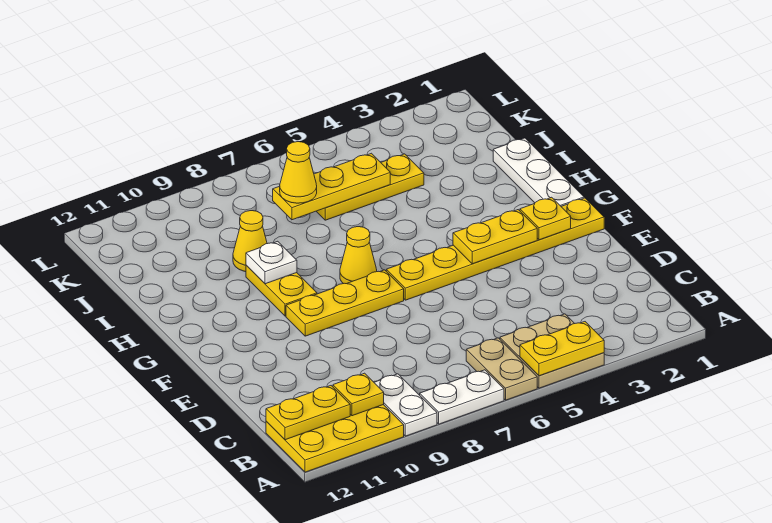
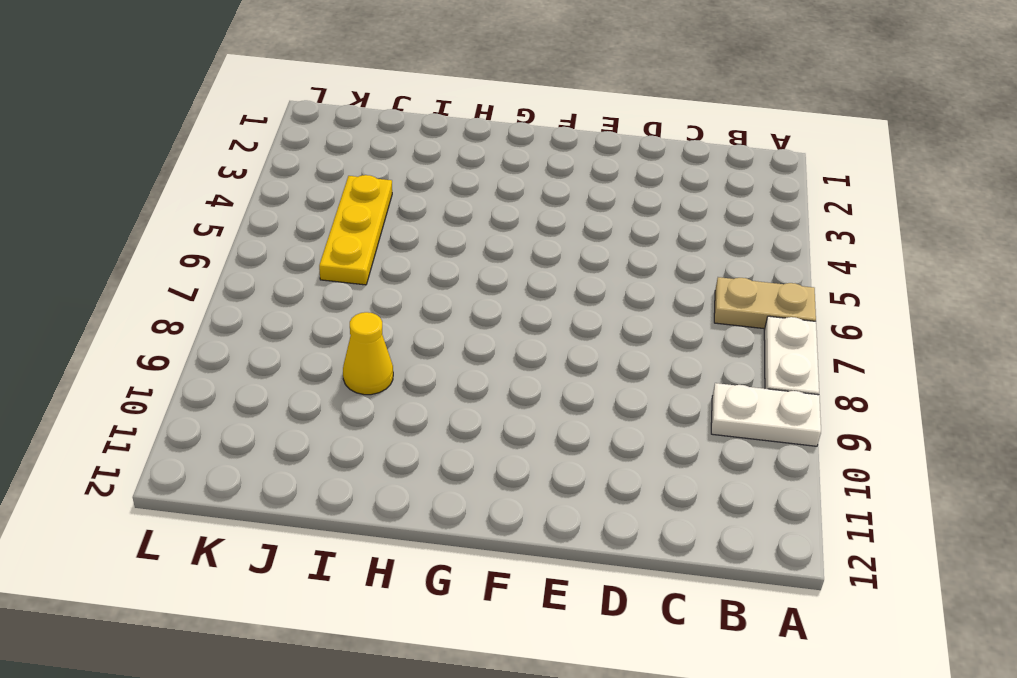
none -> tan 2x2 plate [500,314,604,388]
none -> yellow 2x3 plate [266,405,404,472]
none -> yellow 1x6 plate [386,198,604,300]

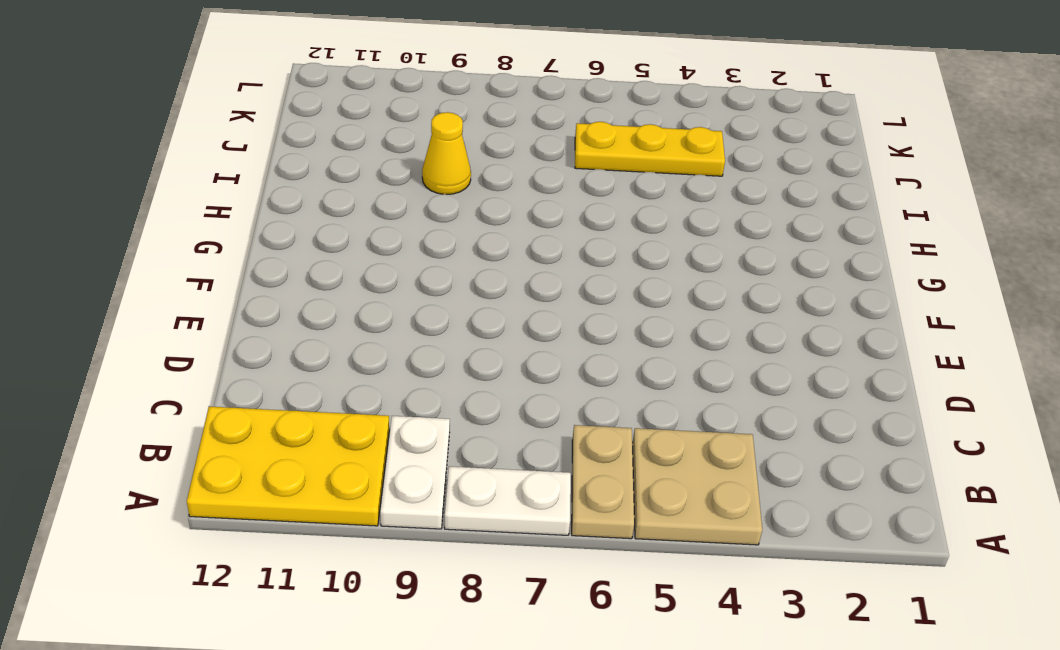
none -> yellow 1x6 plate [386,198,604,300]
none -> yellow 1x3 plate [286,270,404,336]
none -> white 1x3 plate [493,138,584,206]

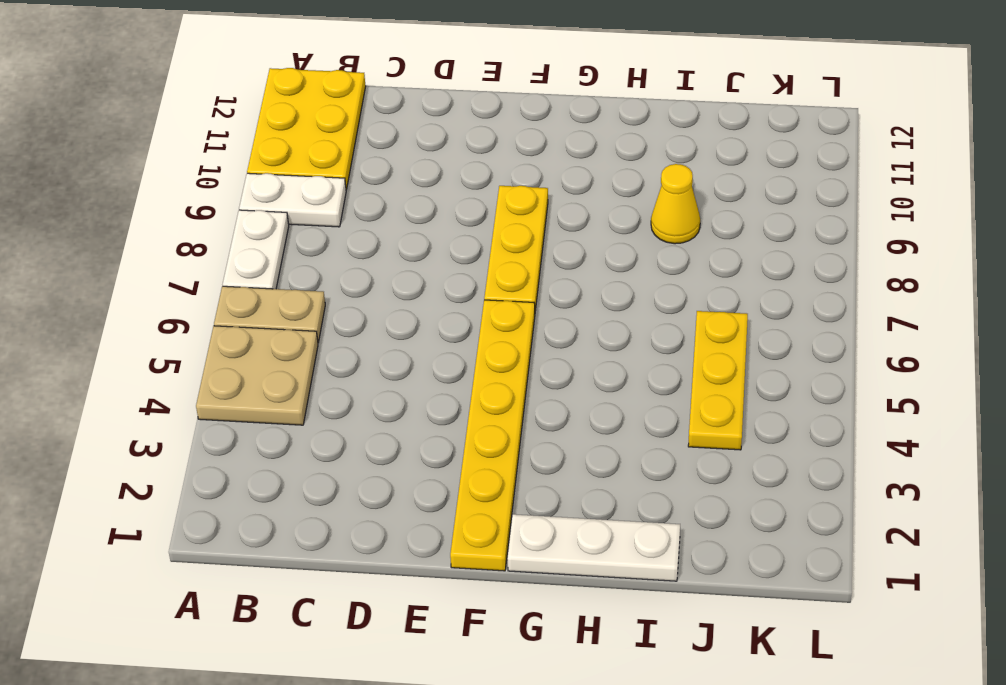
none -> yellow 1x1 cone [340,227,377,284]
none -> yellow 1x2 plate [246,266,317,316]
none -> yellow 1x2 plate [520,322,604,376]

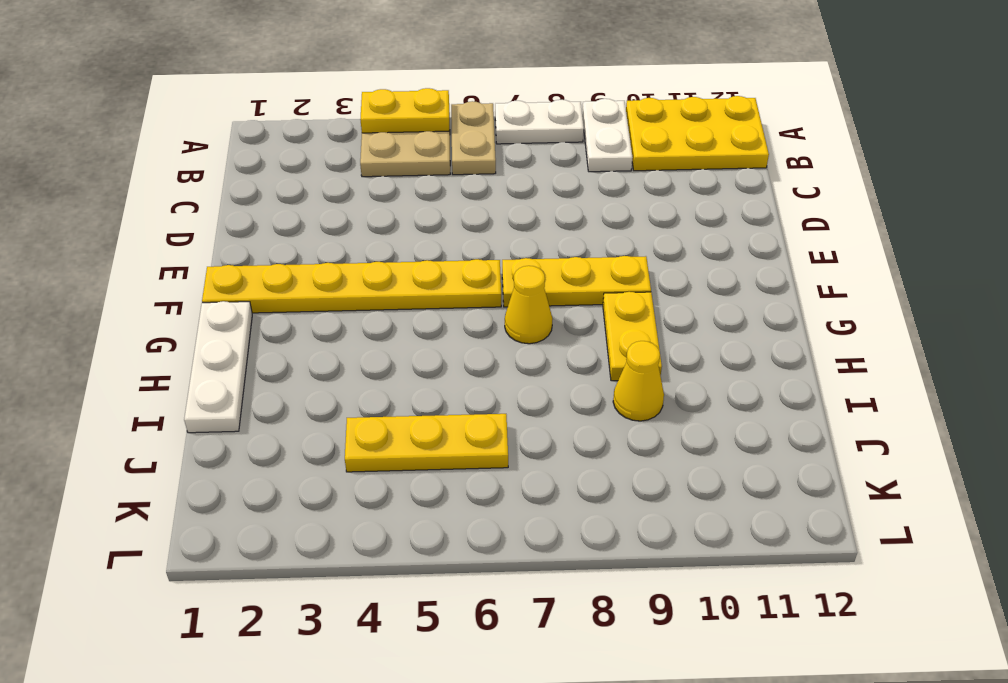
none -> yellow 1x1 plate [333,373,384,416]
none -> yellow 1x2 plate [266,386,350,440]
none -> yellow 1x1 plate [520,197,571,240]

